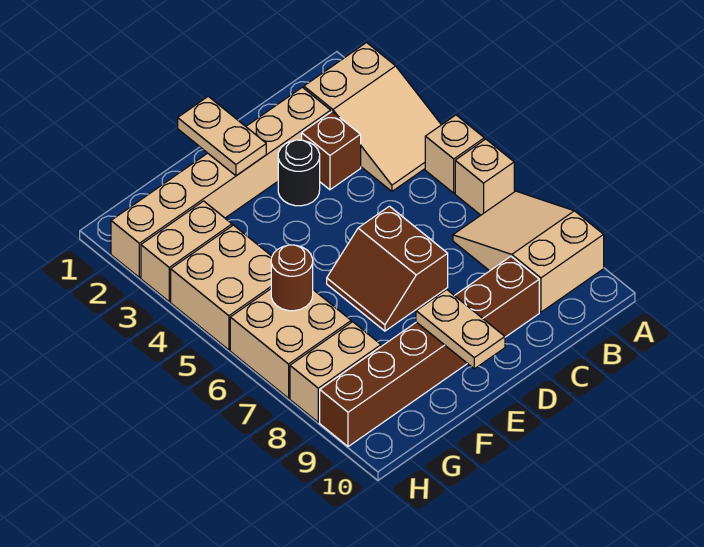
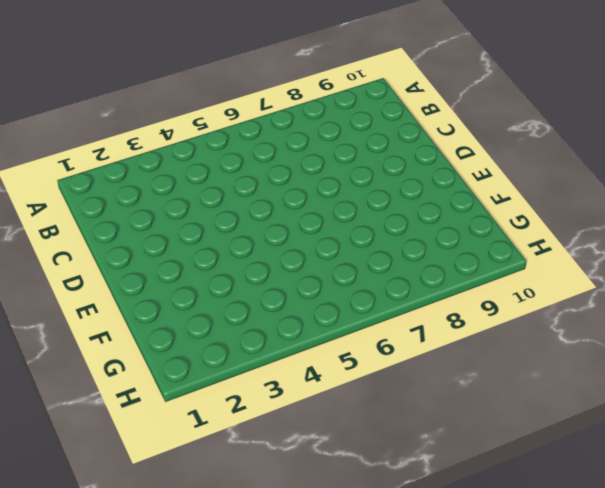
none -> tan 2x3 slope [304,43,441,191]
none -> tan 1x1 brick [425,115,484,193]
none -> tan 1x1 brick [455,139,514,215]

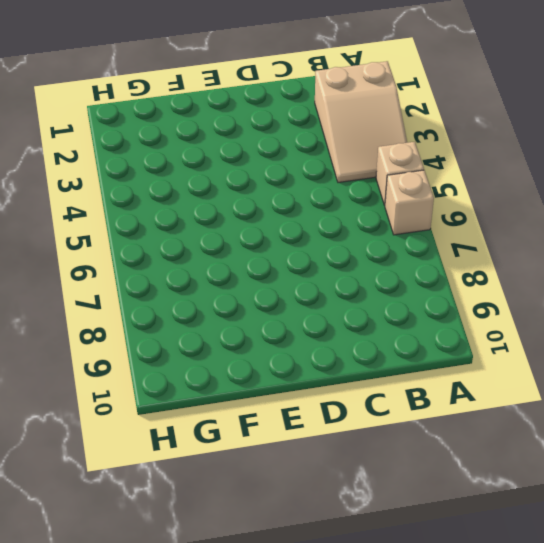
none -> tan 2x3 slope [453,191,604,312]
none -> tan 1x6 brick [111,87,331,278]
none -> brown 1x1 brick [302,112,361,190]

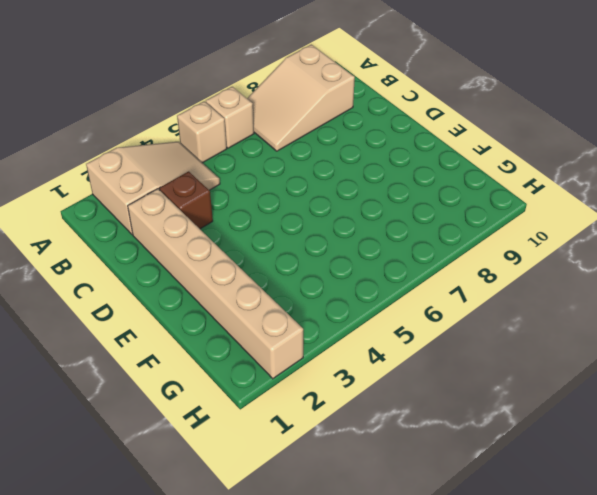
none -> brown 1x6 brick [320,256,539,447]
none -> black 1x1 round brick [278,140,320,206]
none -> brown 2x2 slope [327,206,448,331]

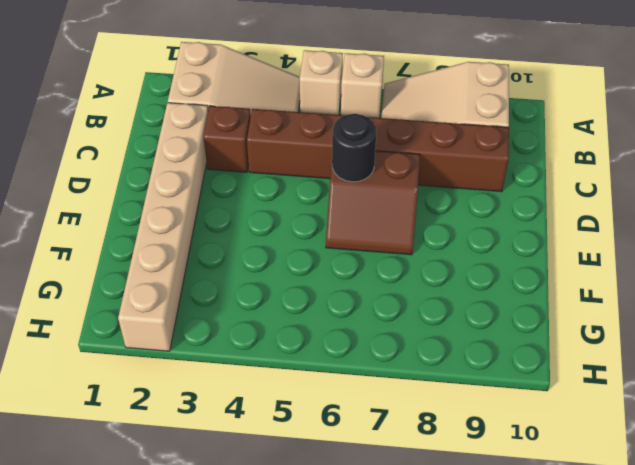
brown 1x6 brick [247,109,509,192] -> brown 1x6 brick turned to [320,256,539,447]
black 1x1 round brick [332,114,376,182] -> black 1x1 round brick moved to [278,140,320,206]
none -> tan 1x2 brick [141,201,232,302]
none -> tan 2x2 brick [171,225,272,350]
none -> tan 2x2 brick [230,289,351,398]

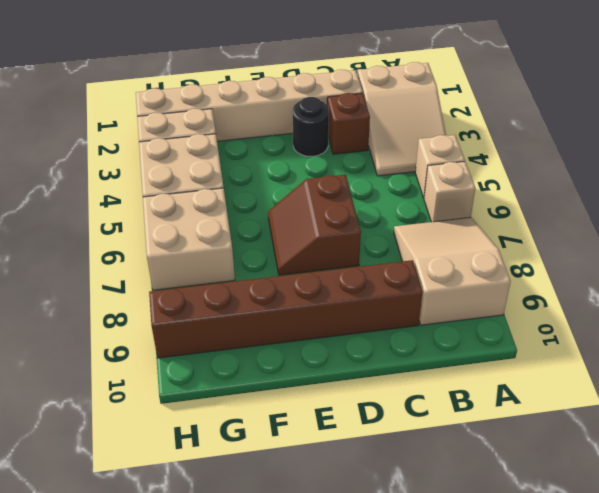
none -> tan 1x2 brick [290,322,381,422]
none -> tan 1x2 plate [178,96,266,176]
none -> tan 1x2 plate [416,290,505,369]

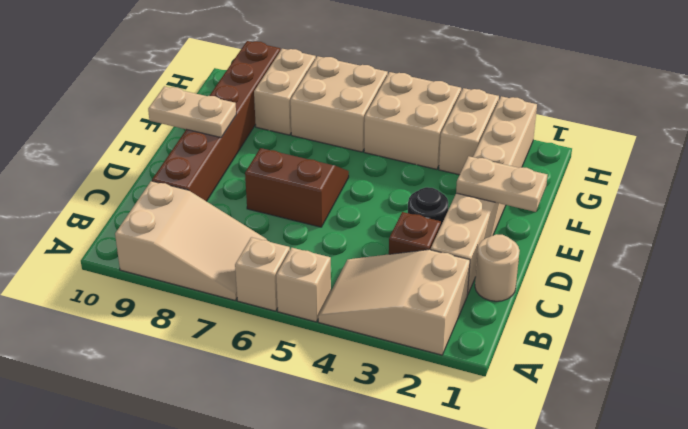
tan 1x1 round brick [475,234,520,301] -> none
none -> brown 1x1 round brick [271,245,313,311]

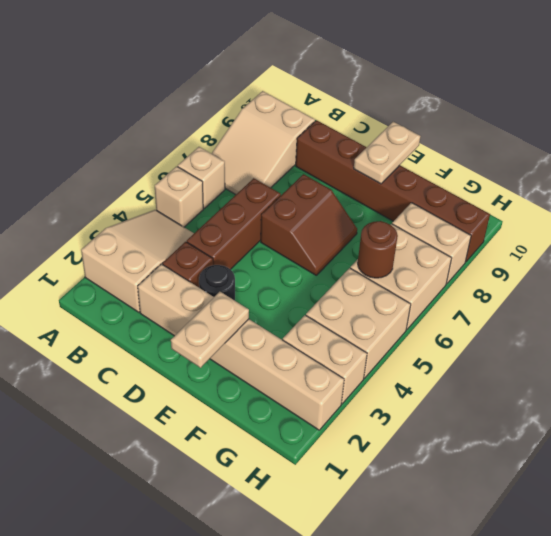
brown 1x3 brick [187,178,281,270] -> none

